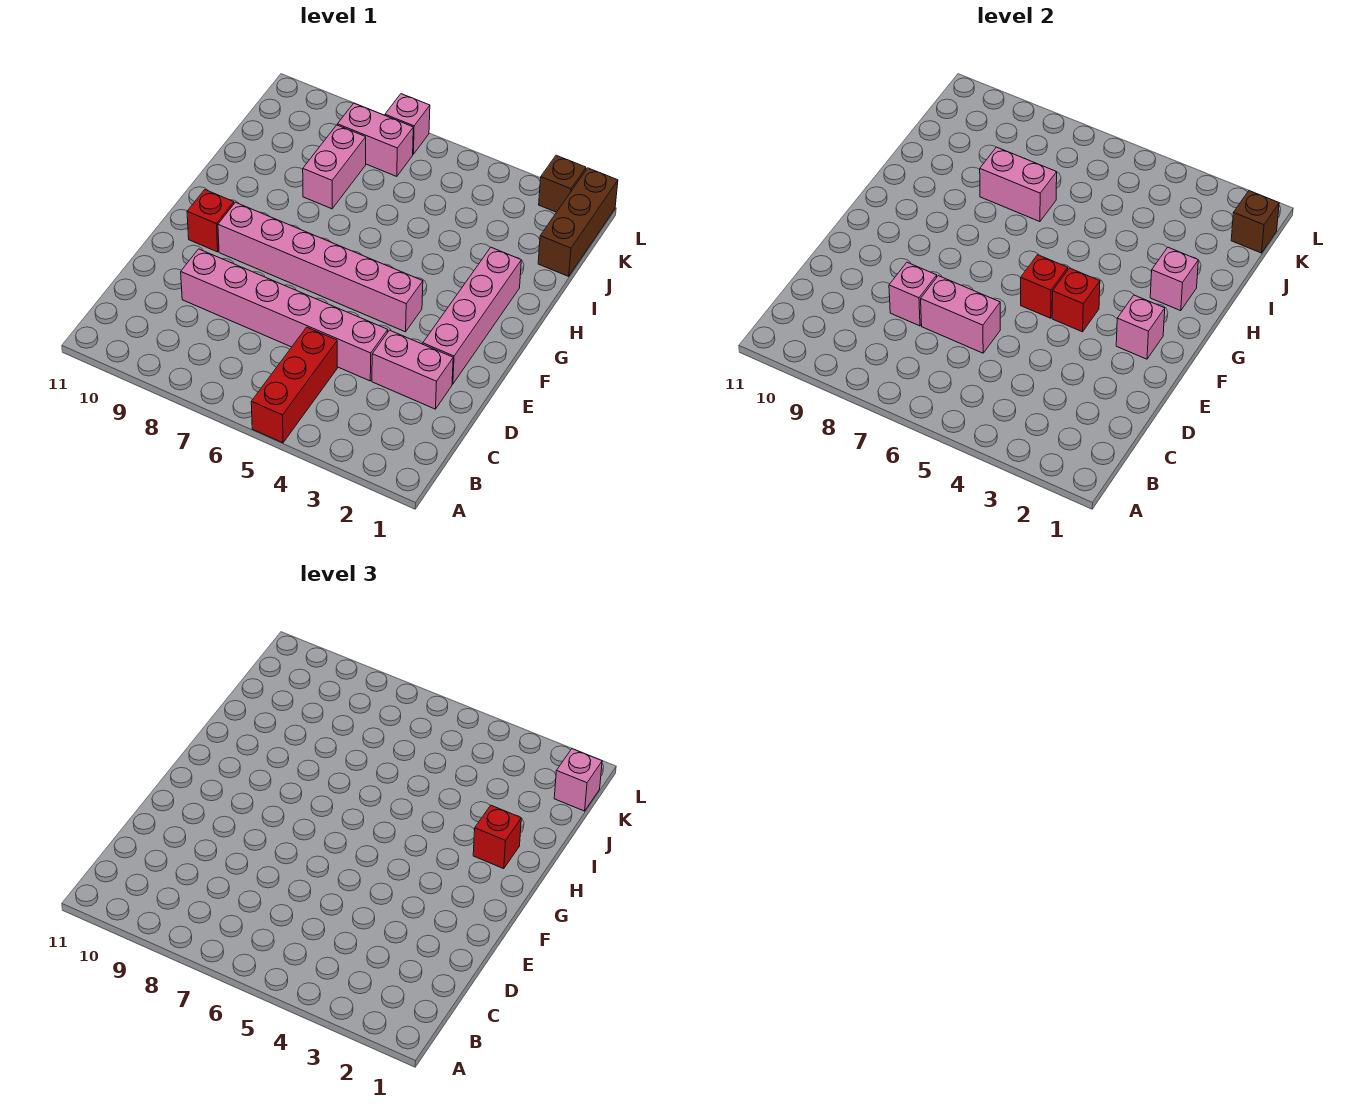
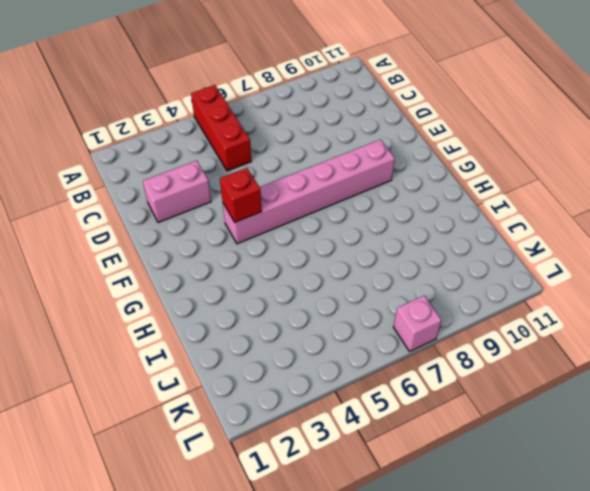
none -> pink 1x6 brick [181,249,388,381]
none -> pink 1x4 brick [423,247,521,384]
none -> red 1x1 brick [187,190,234,252]

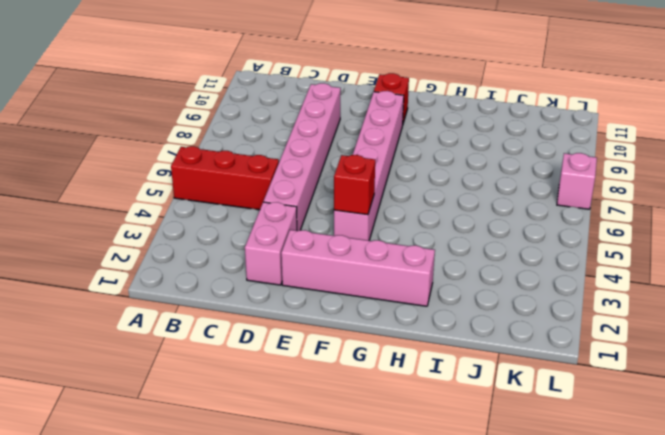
none -> pink 1x2 brick [303,125,366,209]
none -> brown 1x3 brick [538,168,618,276]
none -> pink 1x2 brick [337,103,413,177]

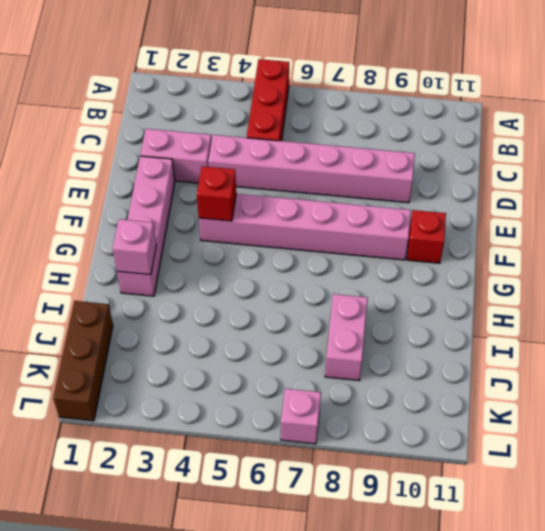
none -> pink 1x2 brick [337,103,413,177]
none -> brown 1x1 brick [539,155,586,212]
none -> pink 1x2 brick [921,276,1000,353]

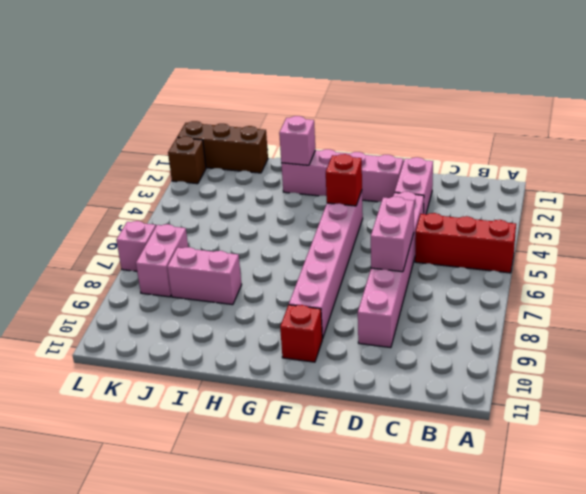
none -> pink 1x1 brick [889,262,937,326]
none -> pink 1x1 brick [1116,295,1165,359]
none -> red 1x1 brick [1021,255,1068,318]

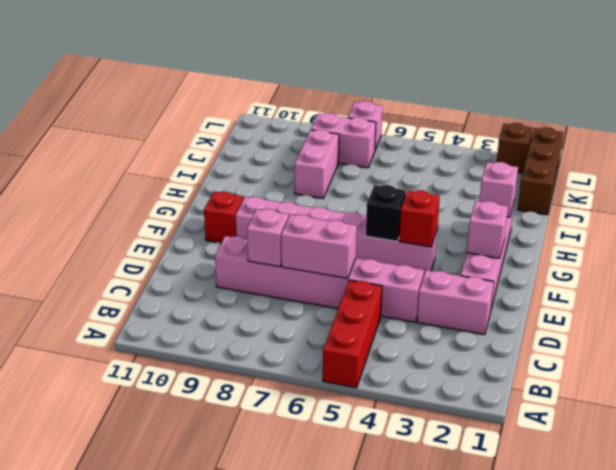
black 1x1 brick [366,185,406,241] -> red 1x1 brick [1021,255,1068,318]
none -> pink 1x2 brick [980,147,1057,222]
none -> brown 1x1 brick [1231,191,1279,253]
none -> red 1x1 brick [473,805,521,869]

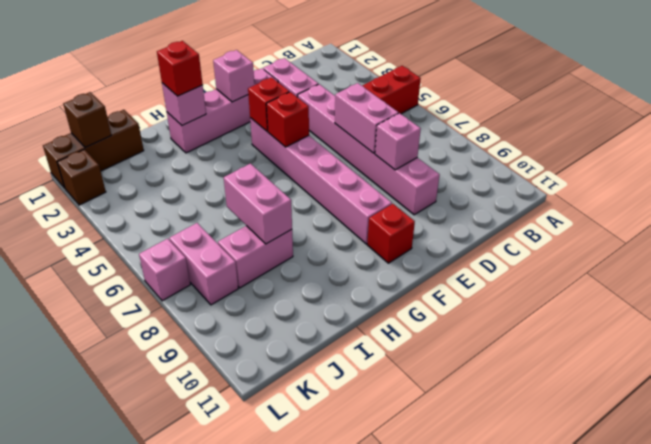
none -> pink 1x1 brick [554,749,602,811]

